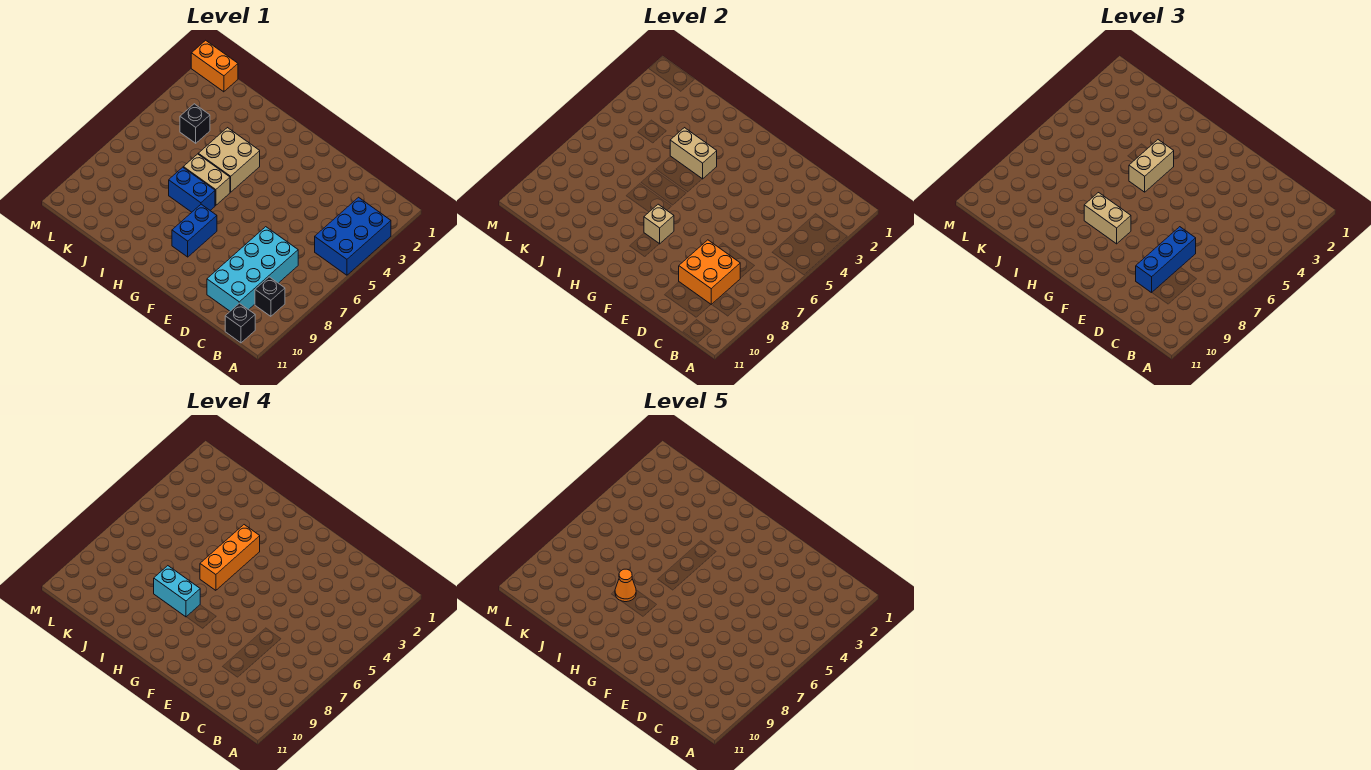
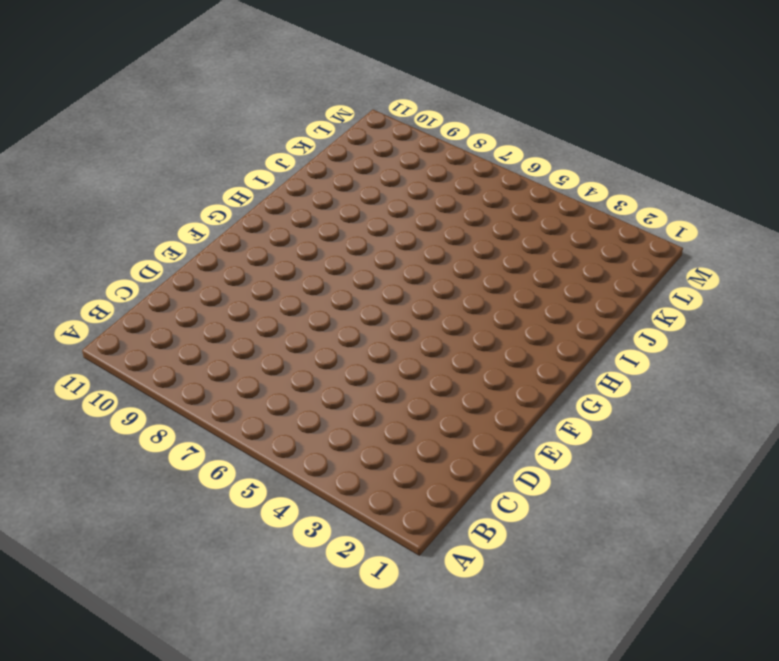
none -> blue 2x3 brick [315,197,391,275]
none -> black 1x1 brick [255,277,285,316]
none -> black 1x1 brick [225,303,255,343]

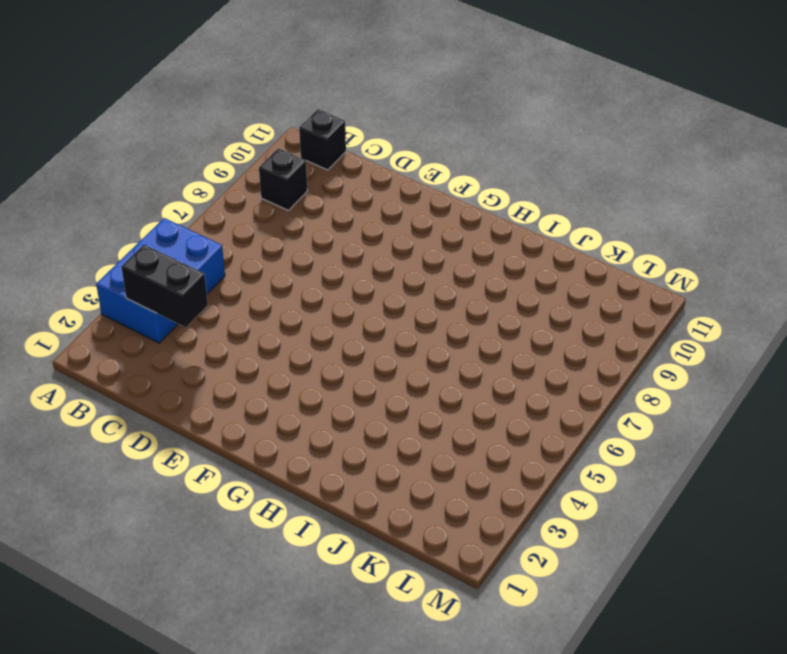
black 1x2 brick [121,245,208,327] -> none
none -> cyan 2x4 brick [207,227,298,311]
none -> blue 1x2 brick [172,204,217,257]
none -> tan 2x2 brick [198,128,260,192]

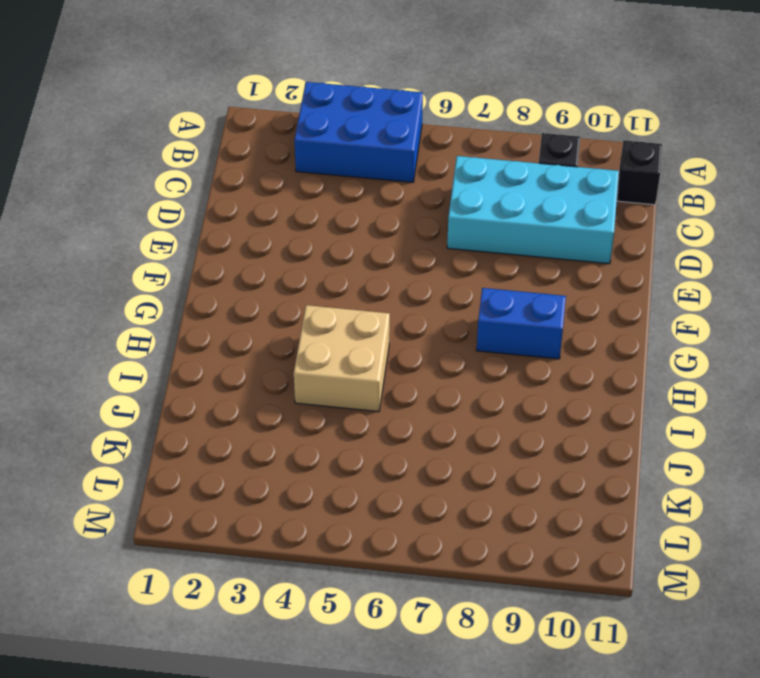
none -> tan 1x2 brick [183,154,230,205]
none -> blue 1x2 brick [169,167,215,212]
none -> black 1x1 brick [180,104,210,143]

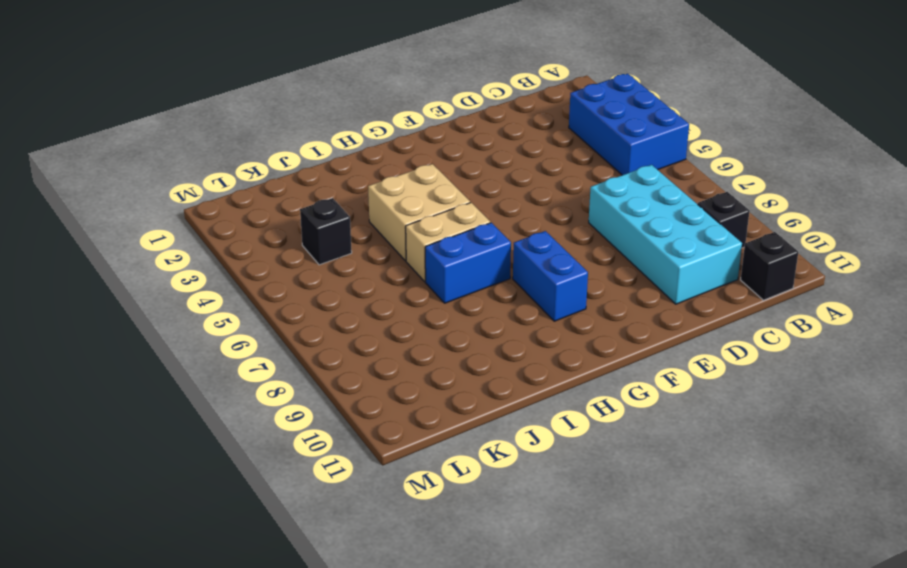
none -> orange 1x2 brick [191,40,238,92]
none -> orange 2x2 brick [679,240,740,304]
none -> tan 1x1 brick [644,204,674,244]

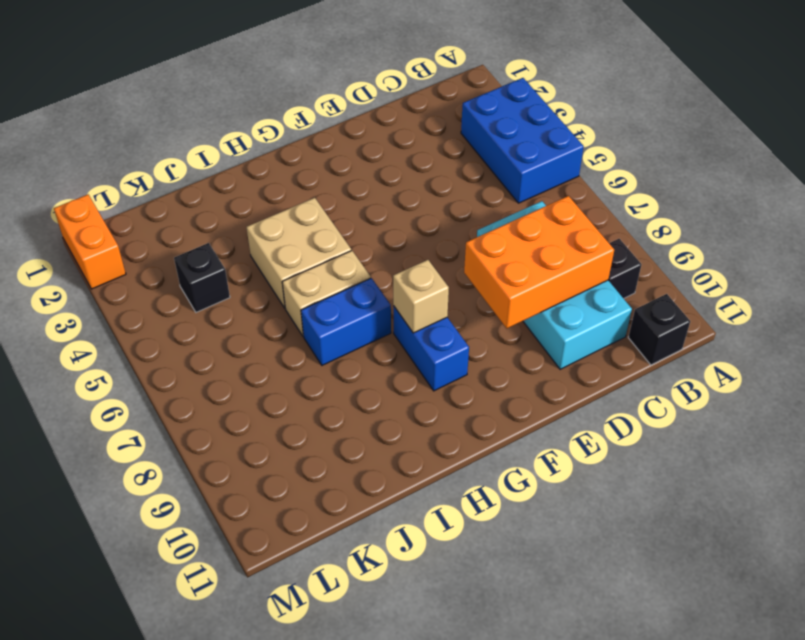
orange 2x3 brick [464,196,614,328] -> orange 2x2 brick [679,240,740,304]
orange 1x2 brick [54,195,126,289] -> orange 1x2 brick turned to [191,40,238,92]
none -> tan 1x2 brick [670,128,717,179]
none -> blue 1x3 brick [1136,227,1196,293]
none -> tan 1x2 brick [1084,193,1131,244]

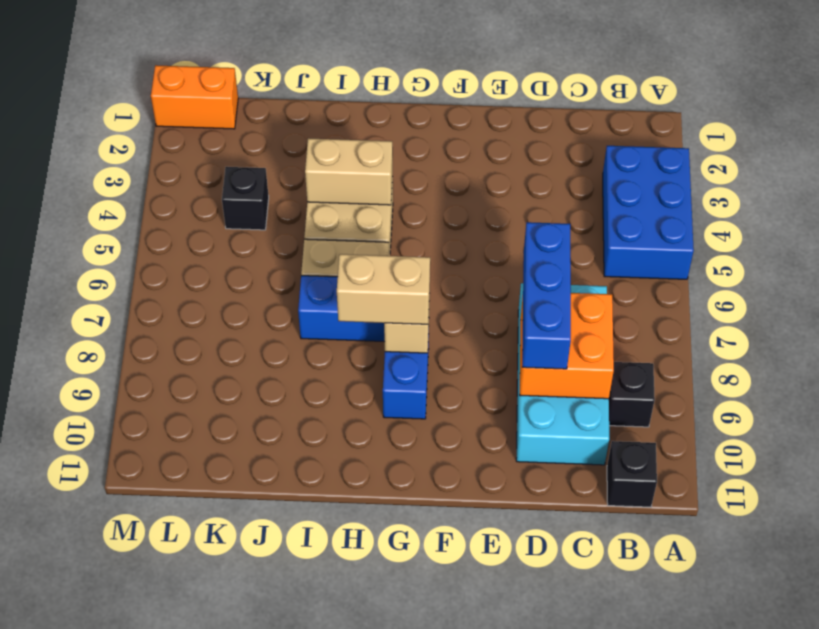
none -> tan 1x2 brick [1129,140,1174,192]
none -> orange 1x3 brick [200,525,260,590]
none -> cyan 1x2 brick [154,566,200,617]

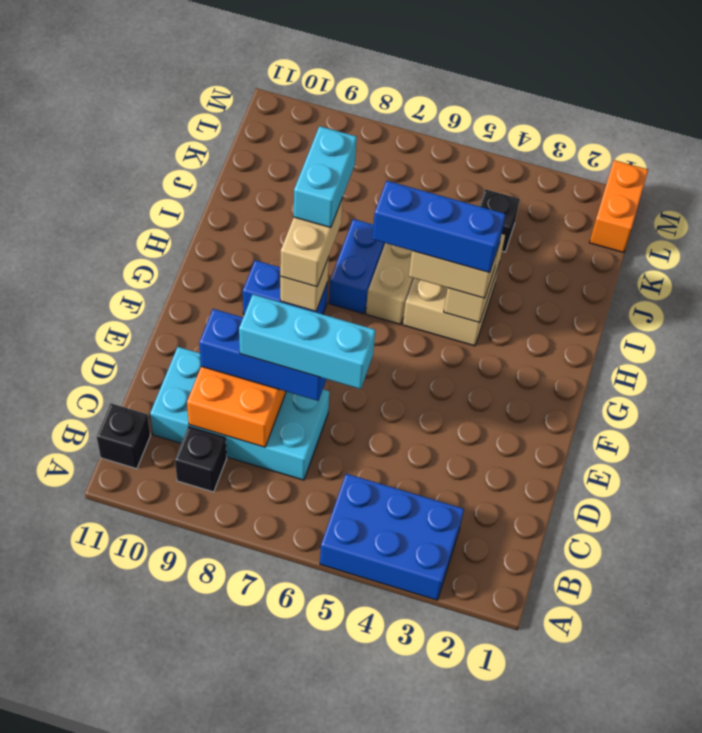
cyan 1x3 brick [239,294,375,389] -> none
blue 1x3 brick [372,181,505,273] -> orange 1x3 brick [200,525,260,590]
none -> orange 1x1 cone [615,569,636,602]

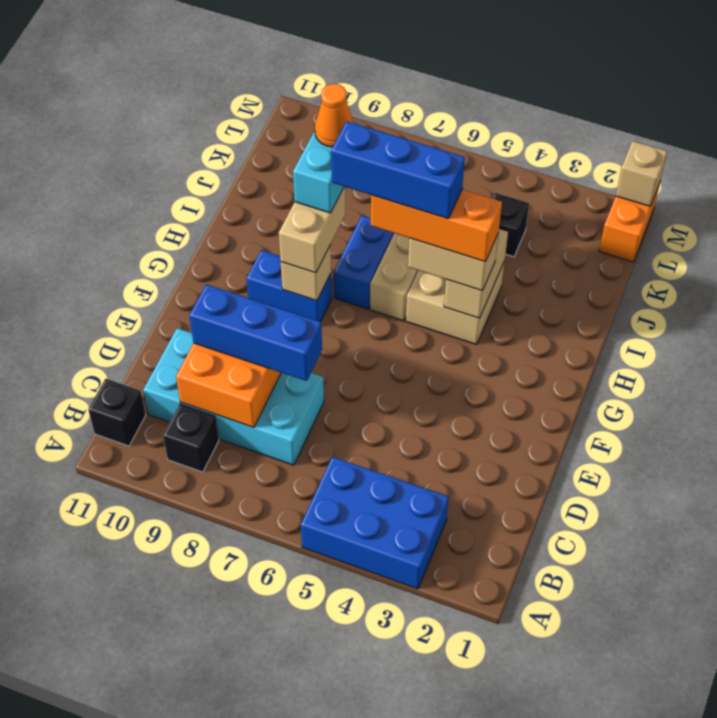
blue 1x3 brick [331,121,465,219] -> none
tan 1x1 brick [616,141,667,206] -> none

